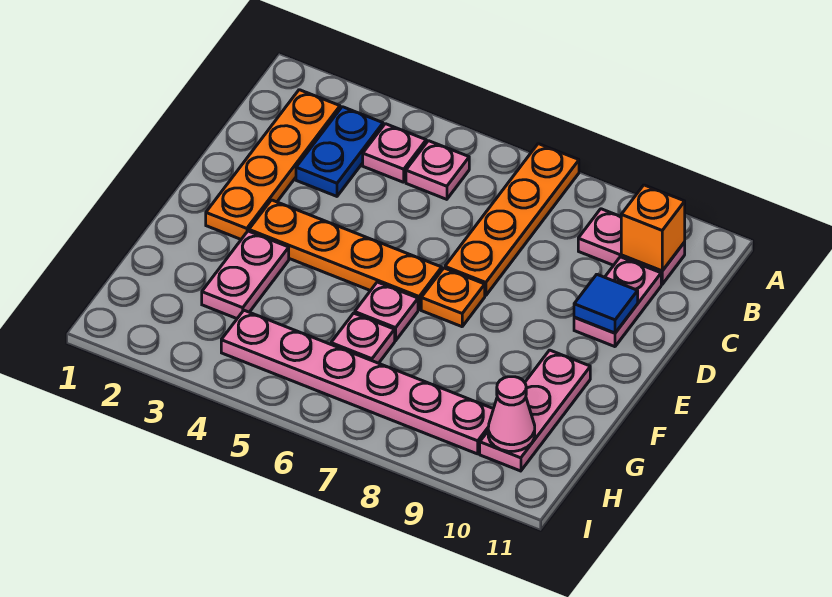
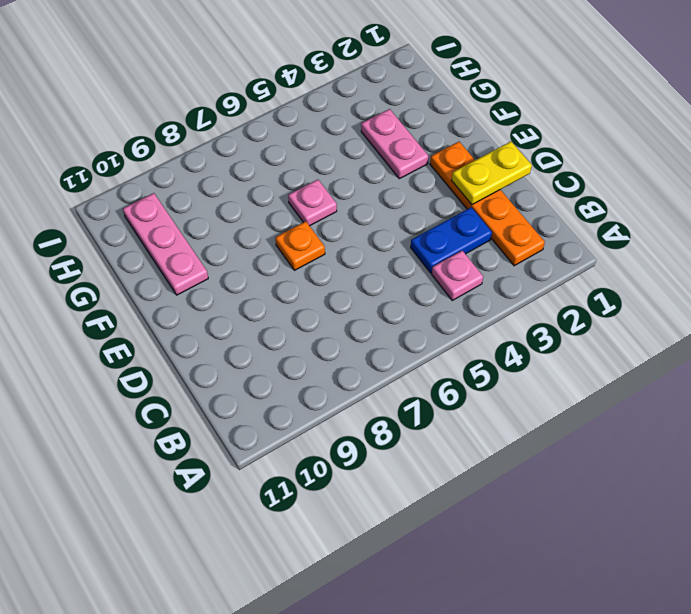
blue 1x2 plate [411,207,492,273] -> blue 1x2 plate turned to [296,107,383,196]
yellow 1x2 plate [452,142,532,205] -> none
none -> orange 1x4 plate [445,144,579,296]
none -> pink 1x1 plate [406,141,469,199]
none -> pink 1x2 plate [578,209,685,284]

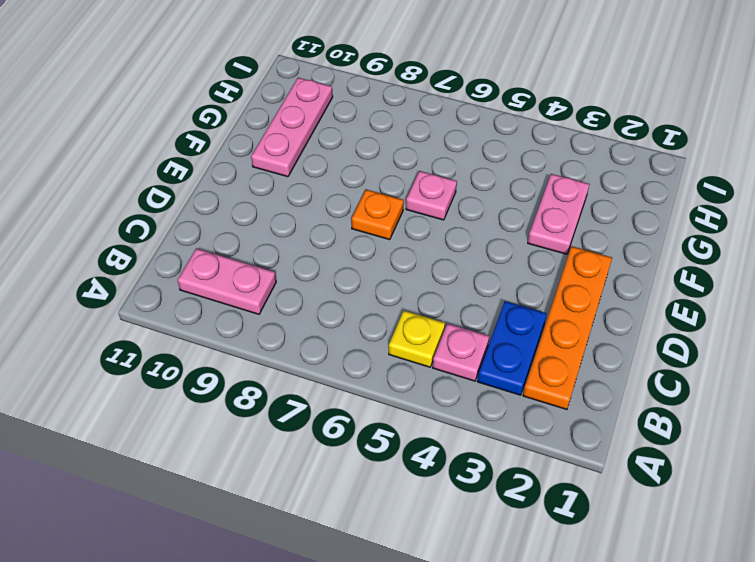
yellow 1x1 plate [389,311,445,367] -> pink 1x1 plate [406,141,469,199]
none -> orange 1x4 plate [445,144,579,296]
none -> pink 1x2 plate [574,257,661,347]
none -> orange 1x4 plate [249,200,442,310]

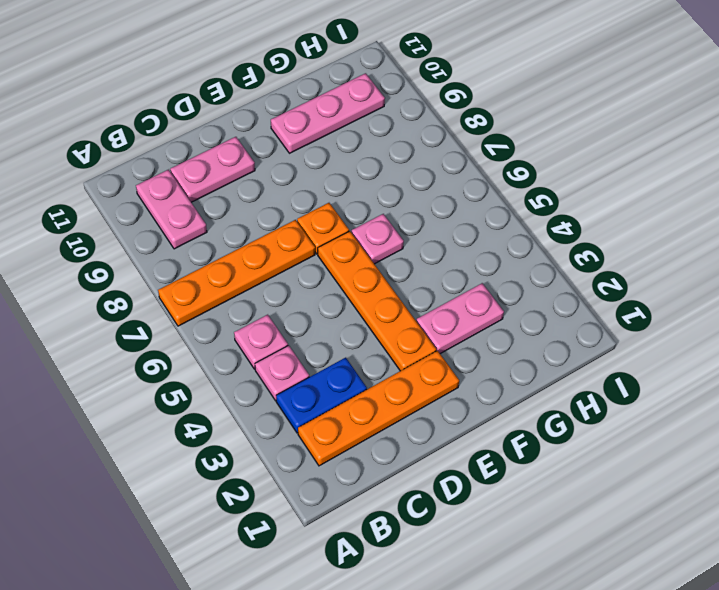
none -> pink 1x1 plate [331,313,395,363]
none -> pink 1x6 plate [221,310,493,454]
none -> orange 1x1 brick [621,185,685,271]

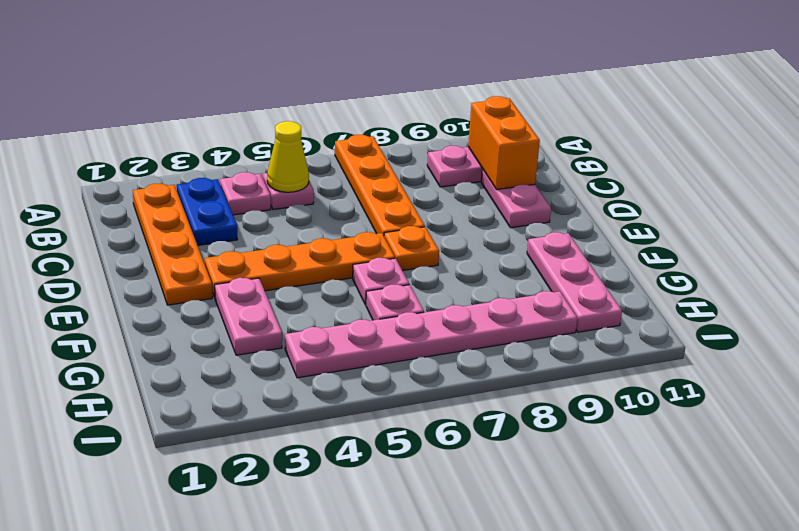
yellow 1x1 cone [267,121,309,192] -> none
orange 1x2 brick [468,96,540,190] -> orange 1x1 brick [621,185,685,271]
none -> blue 1x1 tile [574,274,638,333]
none -> pink 1x1 cone [488,377,535,451]

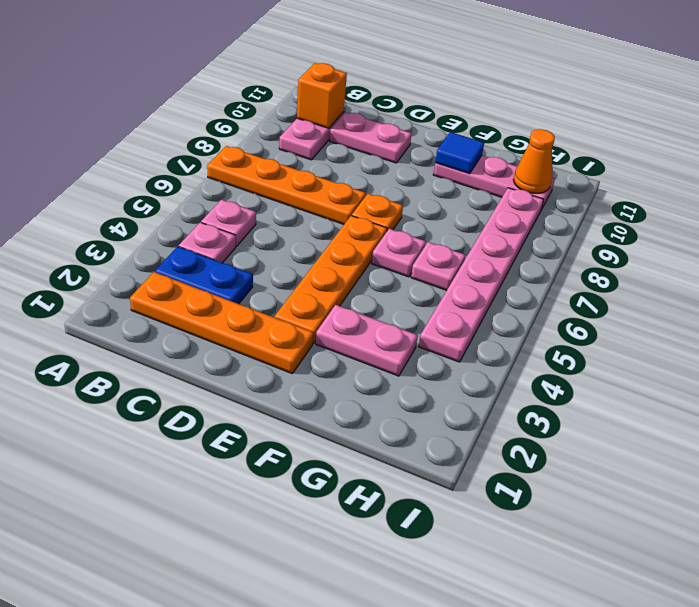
blue 1x1 tile [435,132,484,174] -> blue 1x1 tile moved to [574,274,638,333]
orange 1x1 cone [513,129,555,193] -> pink 1x1 cone [488,377,535,451]

